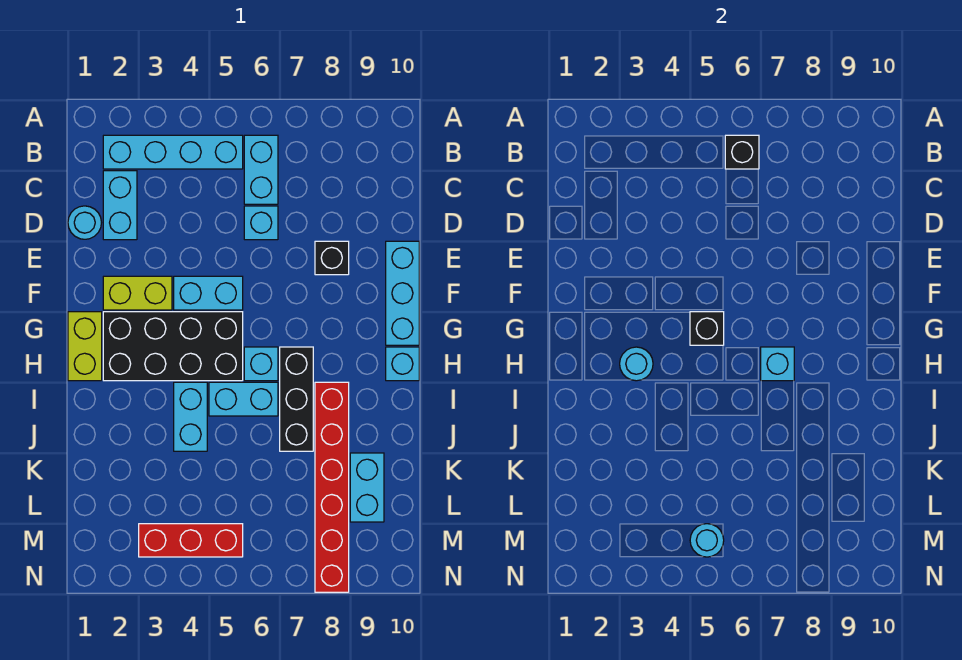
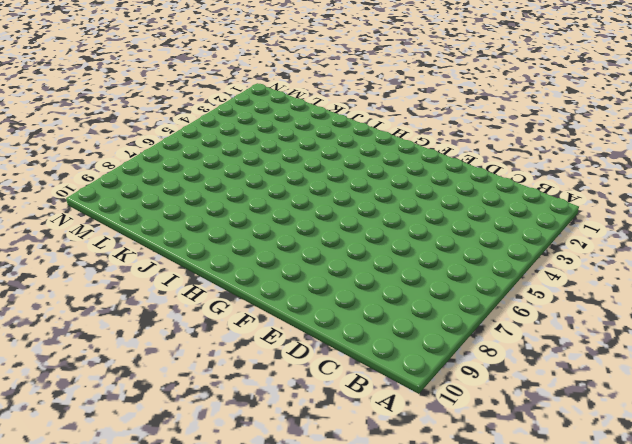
none -> cyan 1x4 brick [103,135,243,169]
none -> cyan 1x2 brick [244,135,278,204]
none -> cyan 1x2 brick [103,171,137,240]

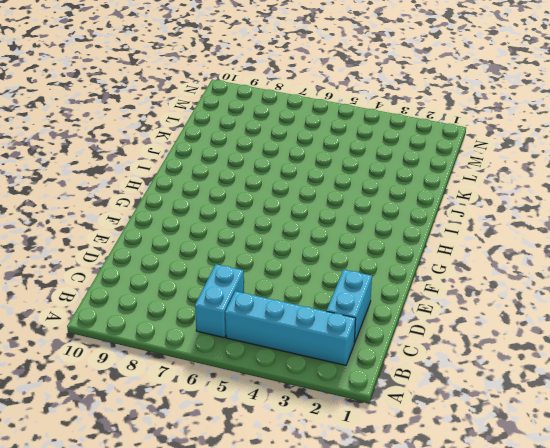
none -> cyan 1x1 round brick [68,206,102,239]
none -> cyan 1x1 brick [244,206,278,240]
none -> black 1x1 brick [315,241,349,275]

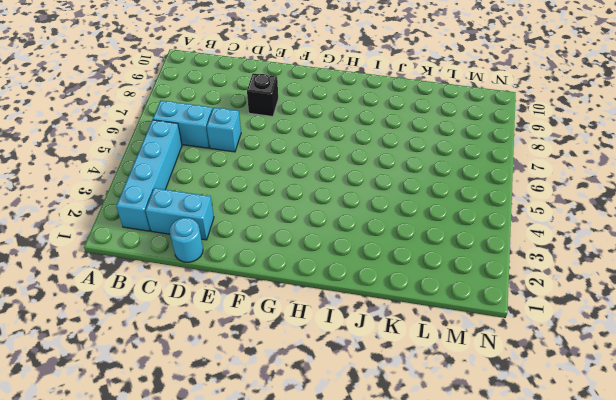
none -> cyan 1x3 brick [386,241,419,345]
none -> lime 1x2 brick [103,276,172,310]
none -> cyan 1x2 brick [174,276,243,310]

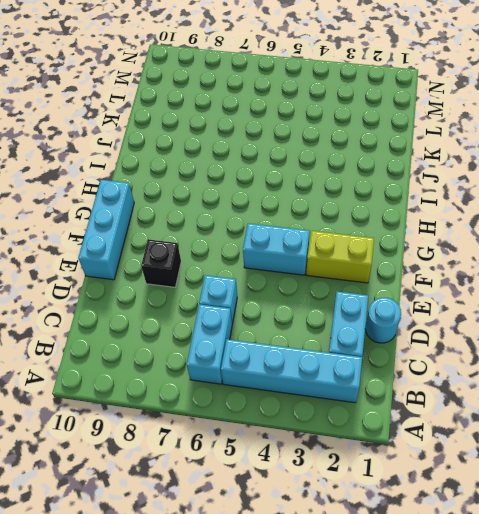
none -> lime 1x2 brick [68,312,102,381]
none -> black 2x4 brick [103,312,243,381]
none -> cyan 1x1 brick [244,347,278,381]

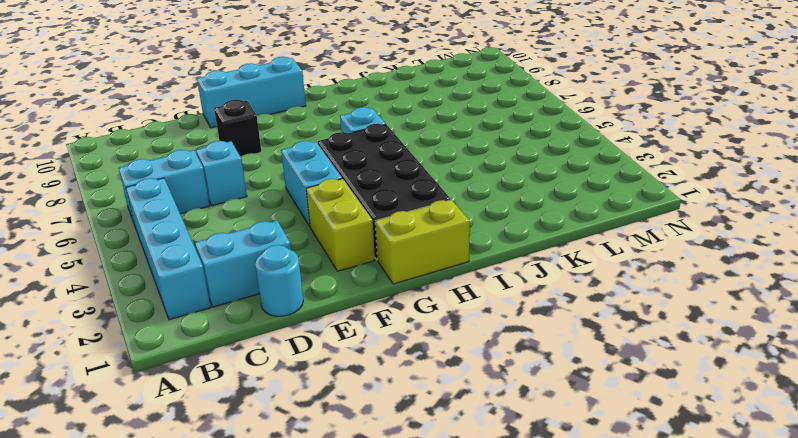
none -> black 1x3 brick [280,347,313,451]
none -> cyan 1x1 brick [386,347,419,381]
none -> cyan 1x2 brick [174,382,207,451]

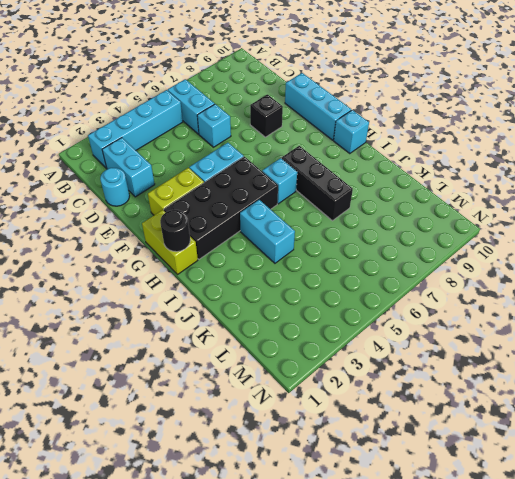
black 1x1 round brick [160,210,190,252] -> none
none -> cyan 1x2 brick [209,382,278,416]
none -> red 1x6 brick [315,382,349,592]
none -> cyan 1x2 brick [350,453,384,522]

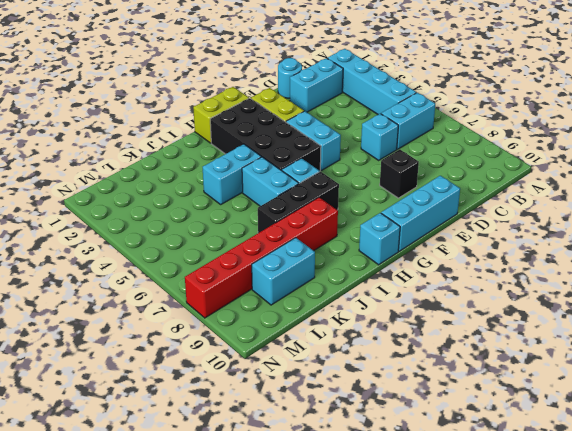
none -> red 1x3 brick [139,524,243,557]
none -> black 1x1 brick [725,135,759,169]
none -> black 1x1 brick [690,312,724,345]

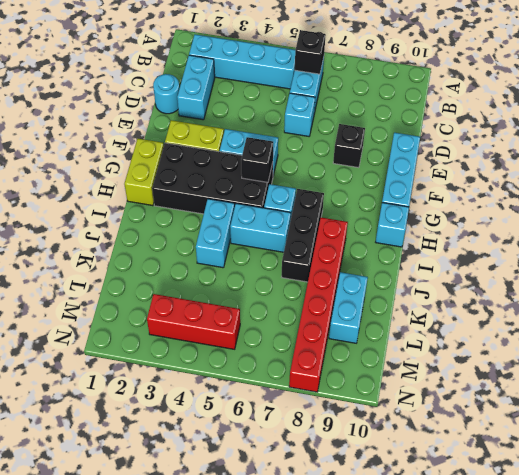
none -> cyan 1x1 round brick [620,347,653,381]
none -> cyan 1x1 brick [761,347,794,381]
none -> cyan 1x1 round brick [690,524,724,557]

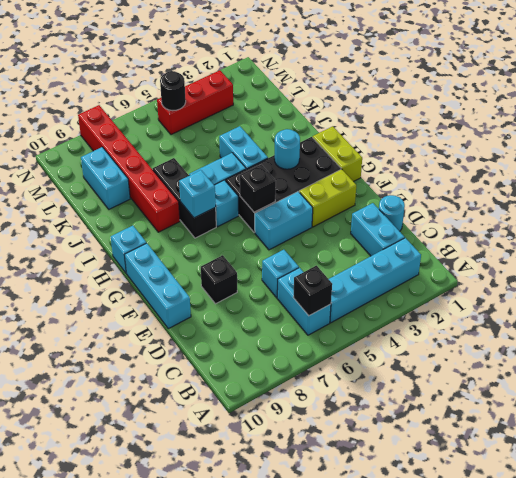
black 1x1 round brick [160,71,186,111] -> cyan 1x1 round brick [690,524,724,557]

